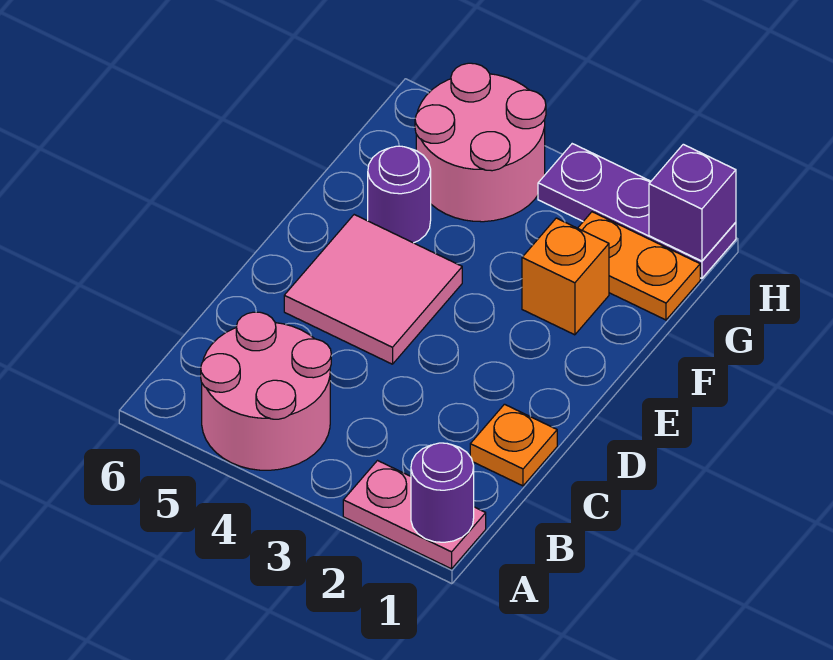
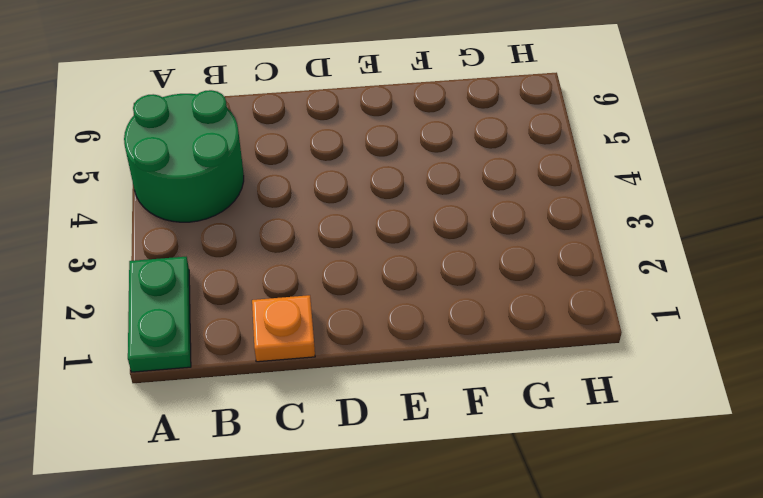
green 1x2 plate [128,257,191,372] -> pink 1x2 plate [343,461,486,569]
green 2x2 round brick [124,90,244,222] -> pink 2x2 round brick [201,312,331,470]
none -> pink 2x2 tile [284,215,462,364]
none -> orange 1x1 brick [522,218,609,335]

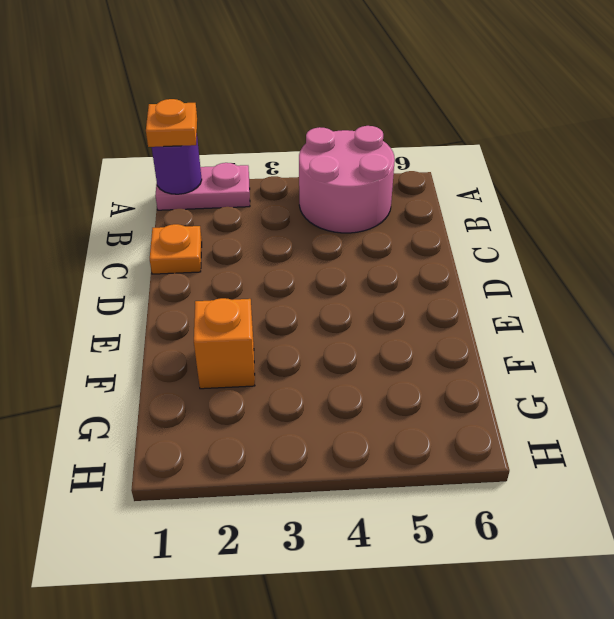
orange 1x1 plate [146,99,197,147] -> none
none -> pink 2x2 tile [284,215,462,364]
none -> purple 1x1 round brick [368,146,431,243]

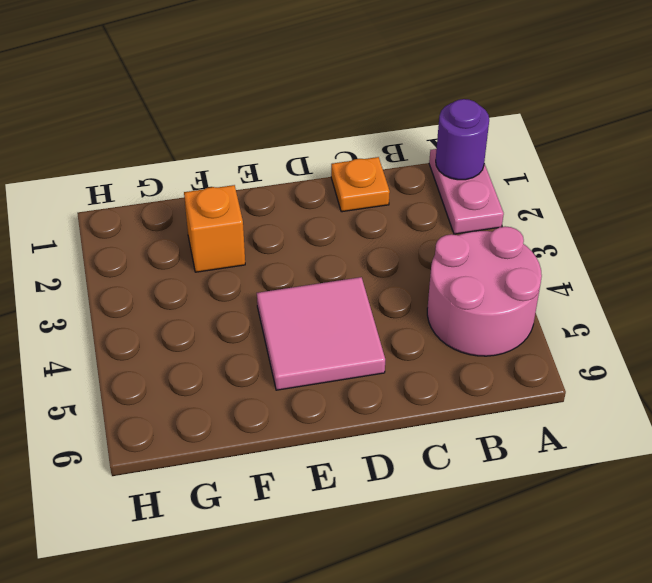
none -> purple 1x1 round brick [368,146,431,243]
none -> orange 1x2 plate [578,212,700,320]

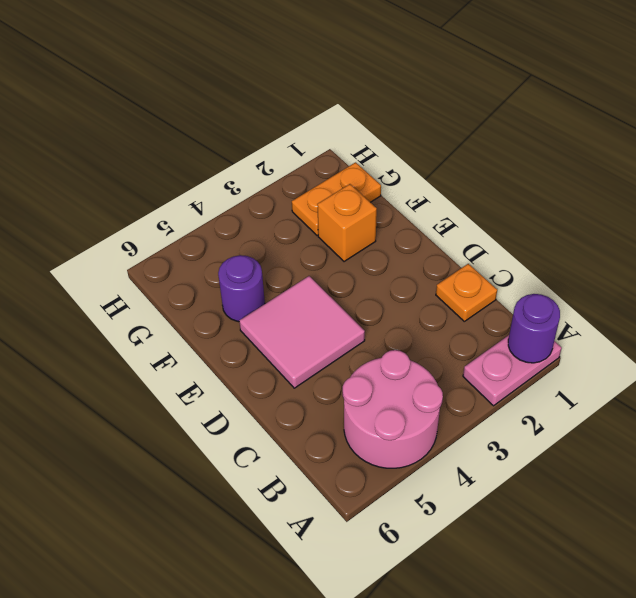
none -> pink 2x2 round brick [415,63,546,222]
none -> purple 1x3 plate [538,144,736,279]

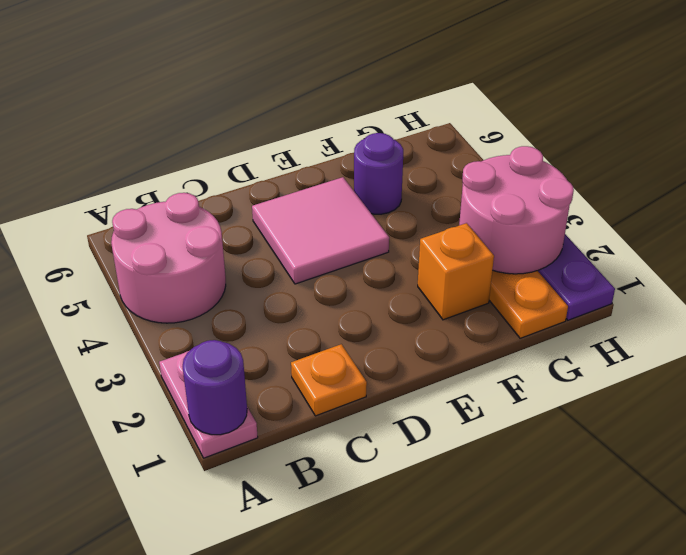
pink 2x2 round brick [459,146,574,274] -> pink 2x2 round brick moved to [415,63,546,222]
none -> purple 1x1 brick [649,144,736,261]

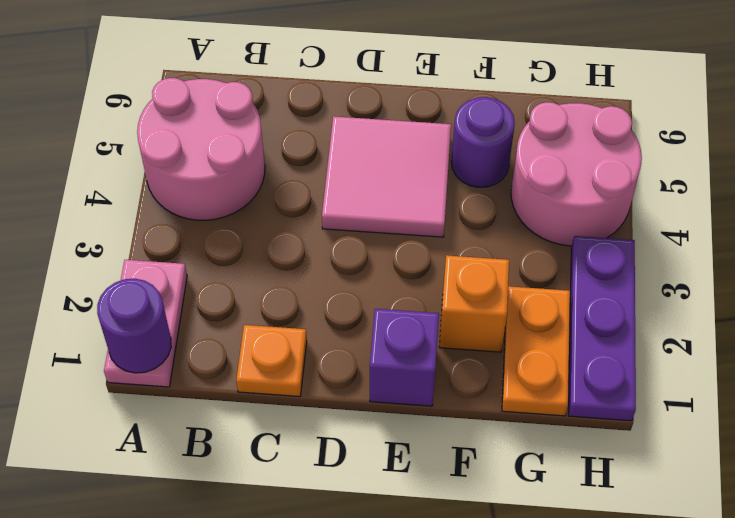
purple 1x1 brick [370,309,439,406] -> purple 1x1 brick moved to [649,144,736,261]

